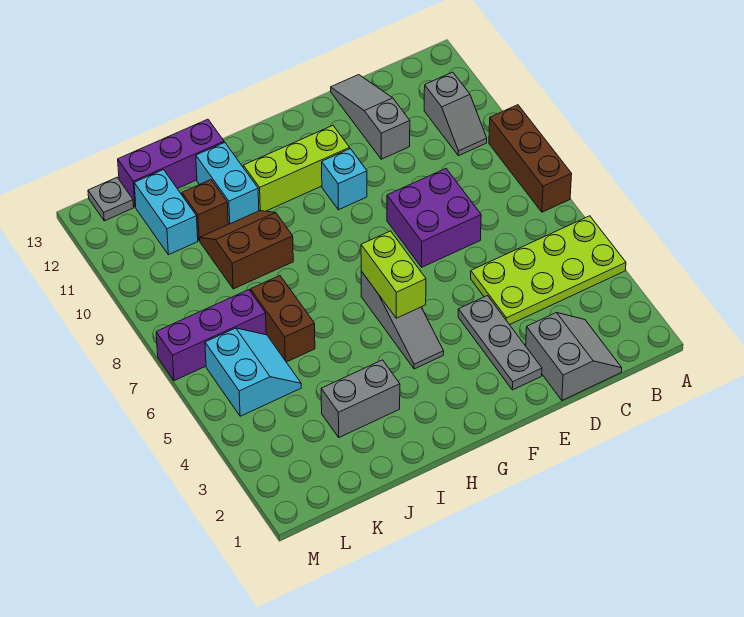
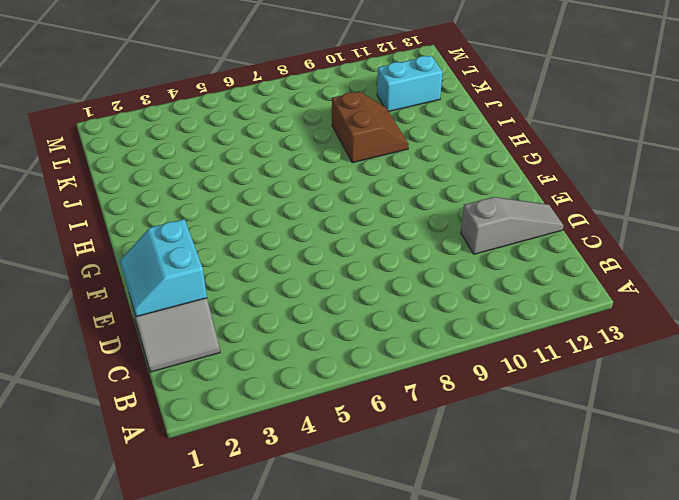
cyan 2x2 slope [120,219,207,317] -> cyan 2x2 slope turned to [205,328,301,416]
none -> lime 2x4 plate [471,216,626,325]
none -> brown 1x3 brick [489,105,572,212]
none -> grey 1x2 slope [424,72,487,156]

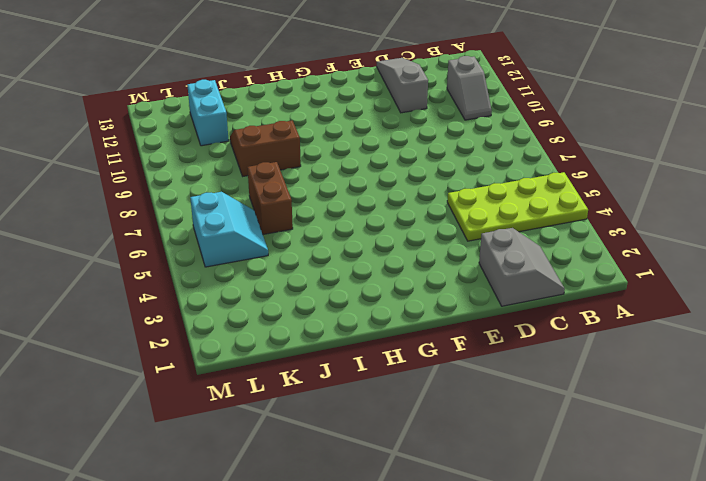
none -> brown 1x3 brick [489,105,572,212]
none -> purple 2x2 brick [387,169,481,267]
none -> grey 1x3 plate [458,296,542,390]

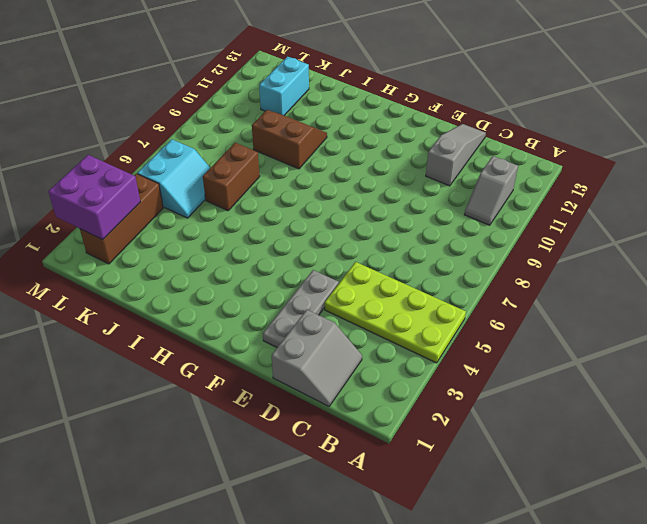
brown 1x3 brick [80,174,163,264] -> brown 1x3 brick moved to [489,105,572,212]
purple 2x2 brick [48,155,140,240] -> purple 2x2 brick moved to [387,169,481,267]
none -> cyan 1x1 brick [322,149,367,210]
none -> lime 1x3 brick [243,126,350,211]
none -> grey 1x3 slope [361,271,444,369]

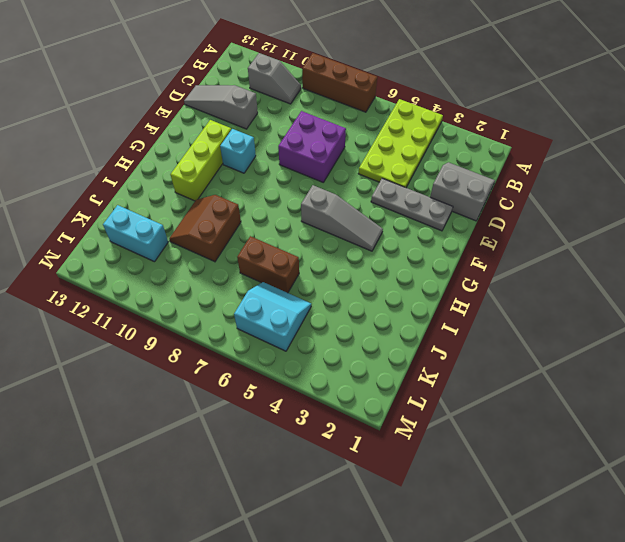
none -> grey 1x2 brick [321,360,400,437]
none -> cyan 1x2 brick [196,142,259,224]
none -> purple 1x3 brick [118,119,224,207]

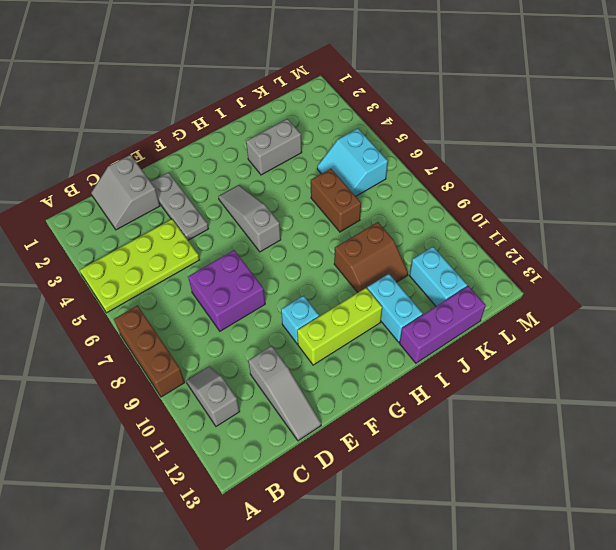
none -> brown 1x1 brick [182,180,228,241]
none -> purple 1x3 brick [156,290,266,381]
none -> grey 1x1 plate [88,178,134,221]

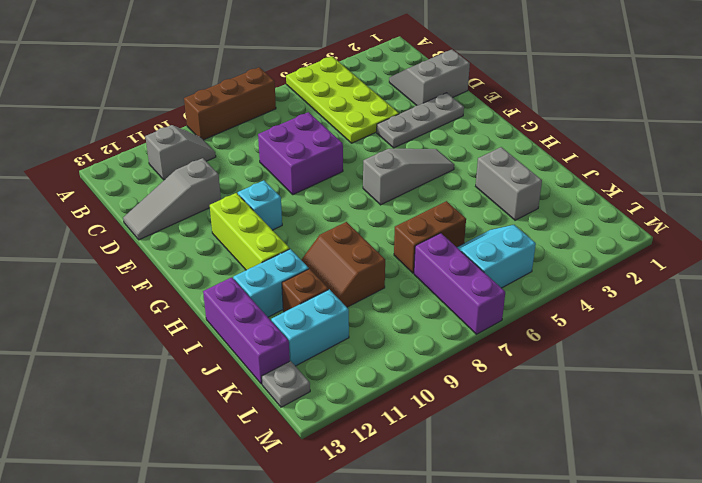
none -> lime 1x2 brick [361,231,426,318]

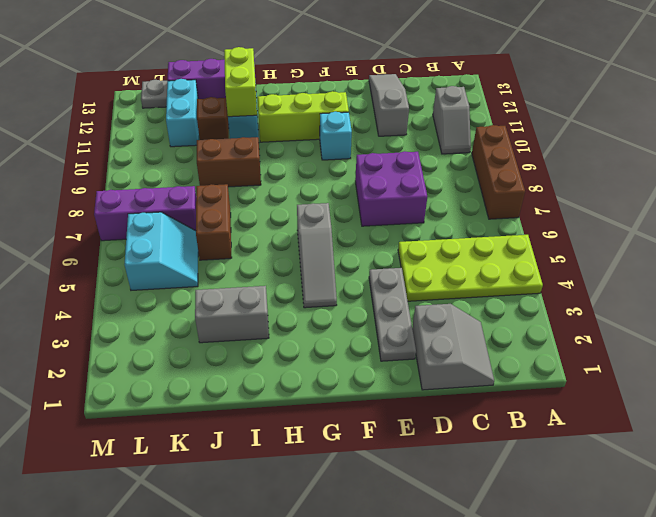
lime 1x2 brick [224,47,257,117] -> lime 1x2 brick moved to [361,231,426,318]

